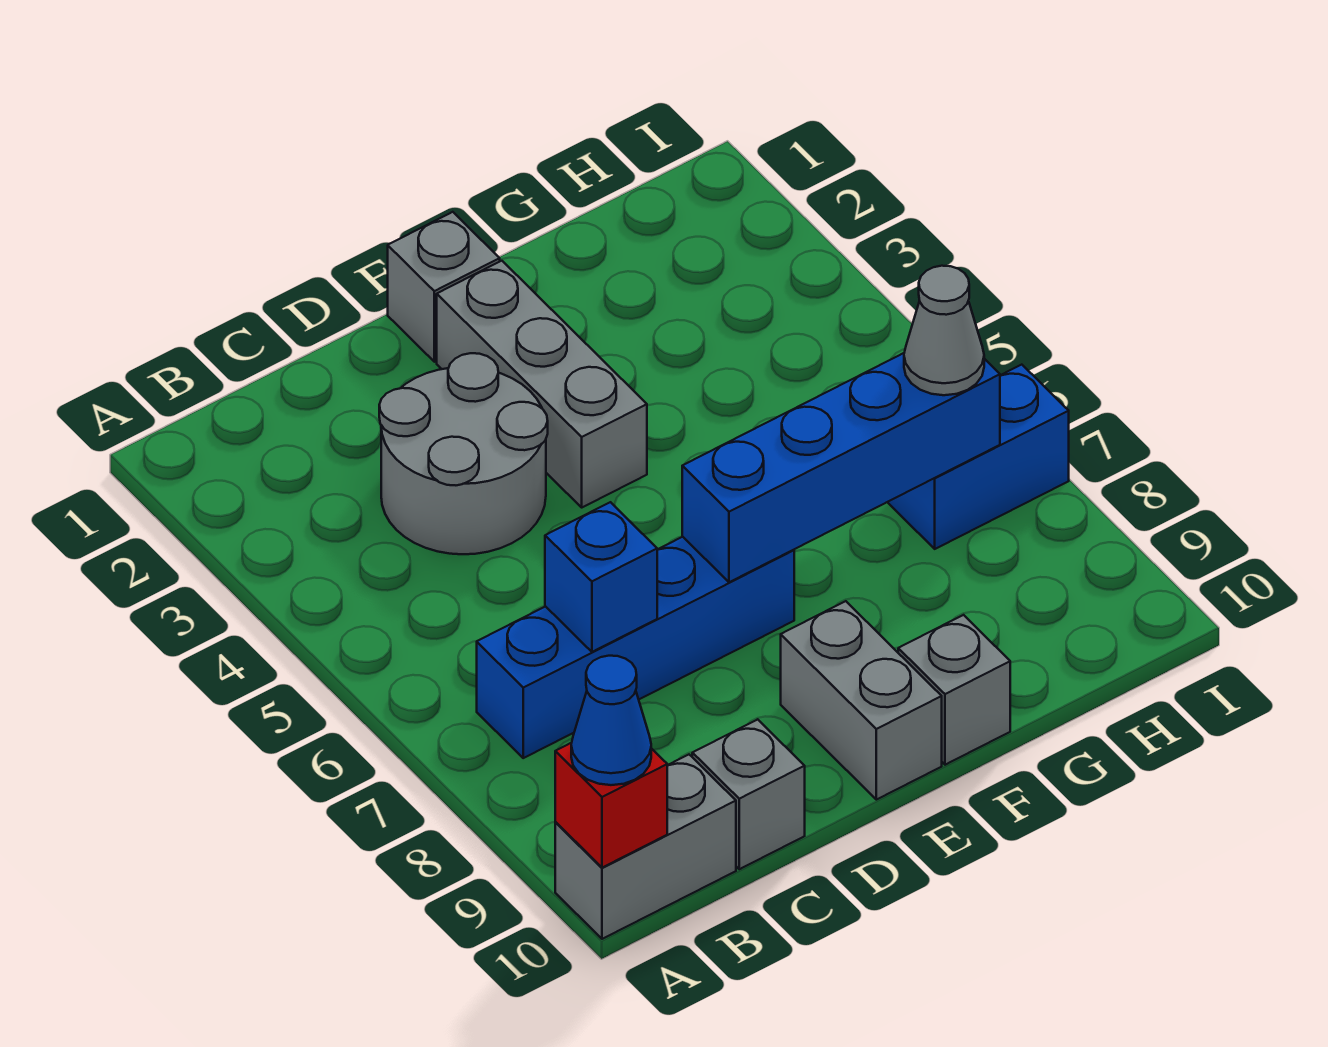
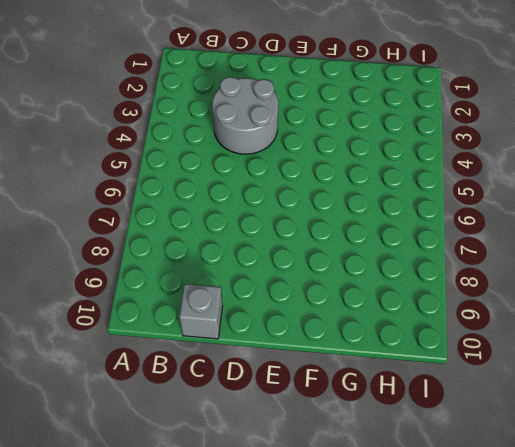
none -> grey 1x2 brick [555,755,736,939]
none -> blue 1x4 brick [477,537,794,758]
none -> grey 1x1 brick [388,212,500,362]

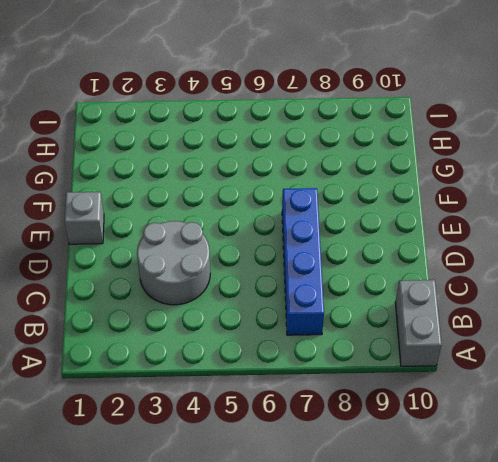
none -> grey 1x1 brick [692,719,805,869]
none -> grey 1x3 brick [437,261,647,507]
none -> grey 1x2 brick [781,601,942,800]

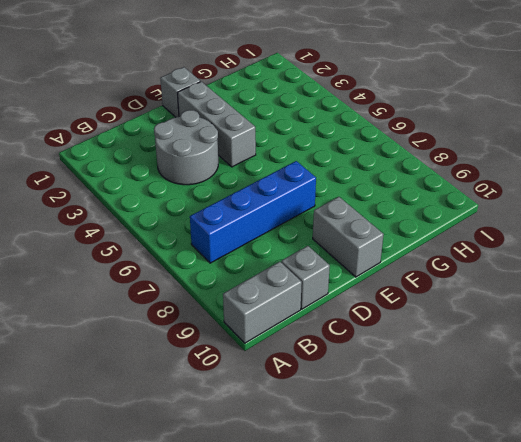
none -> grey 1x1 brick [898,615,1010,765]
none -> blue 1x2 brick [888,365,1069,549]
none -> red 1x1 brick [555,743,667,868]

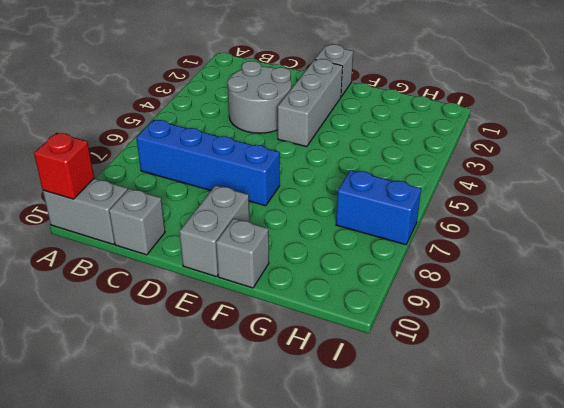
none -> blue 1x1 brick [545,502,657,652]
none -> blue 1x4 brick [682,353,1000,582]
none -> blue 1x1 cone [571,656,651,785]

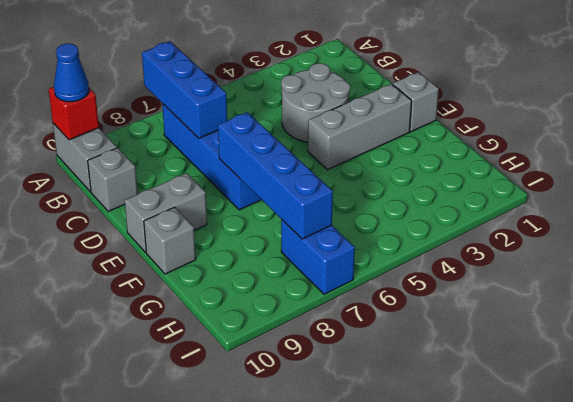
blue 1x3 brick [142,41,227,138] -> blue 1x1 brick [545,502,657,652]
none -> grey 1x1 cone [904,266,984,395]

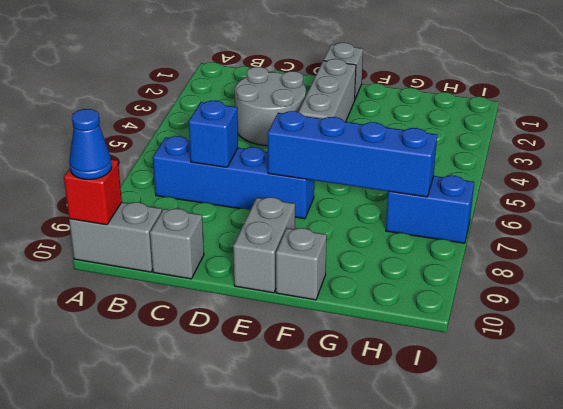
none -> grey 1x1 cone [904,266,984,395]

